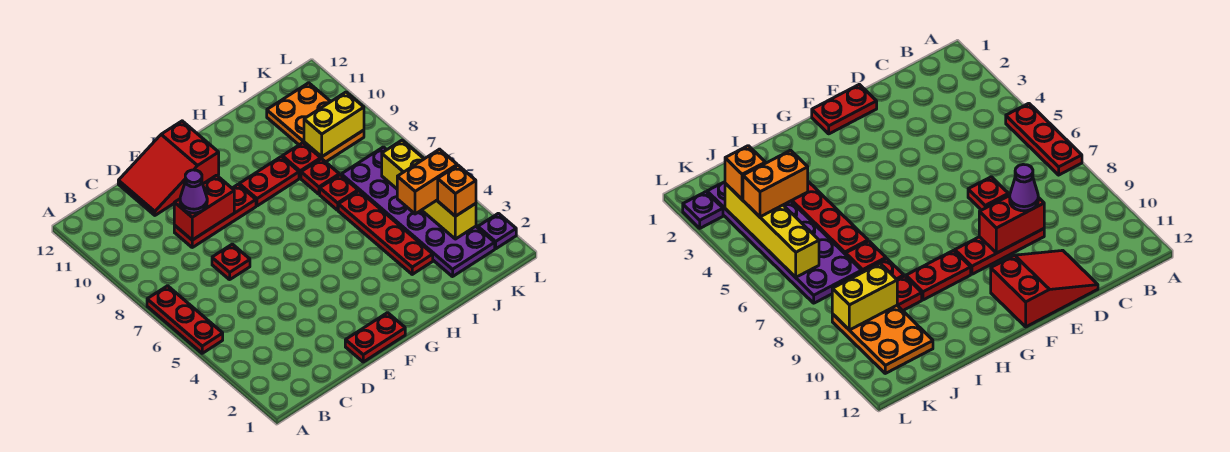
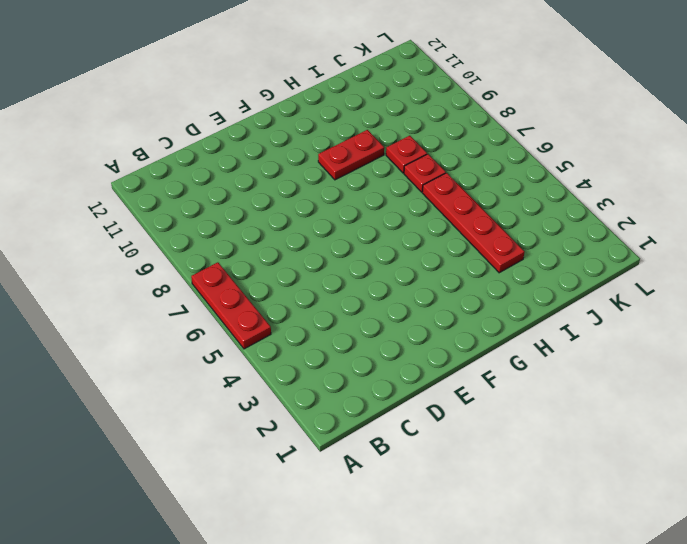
none -> red 1x1 plate [212,244,250,280]
none -> red 1x3 plate [174,184,256,247]
none -> red 2x3 slope [118,121,219,215]

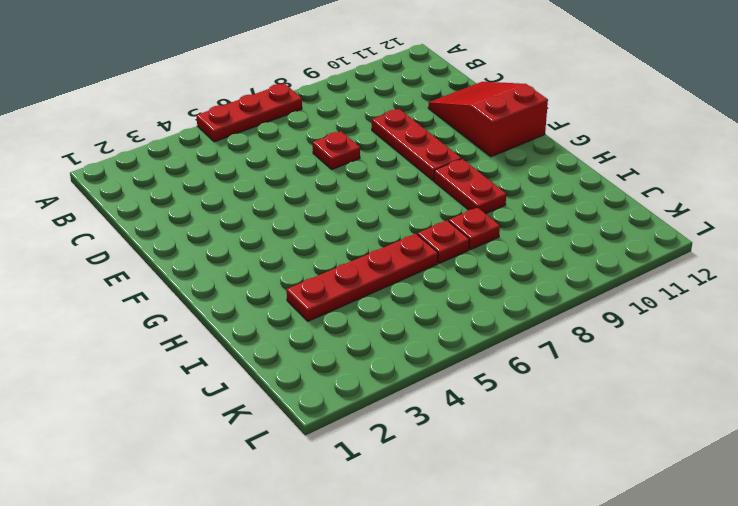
none -> red 1x2 plate [345,313,405,362]
none -> red 1x1 plate [282,143,321,178]
none -> purple 2x6 plate [341,147,495,277]

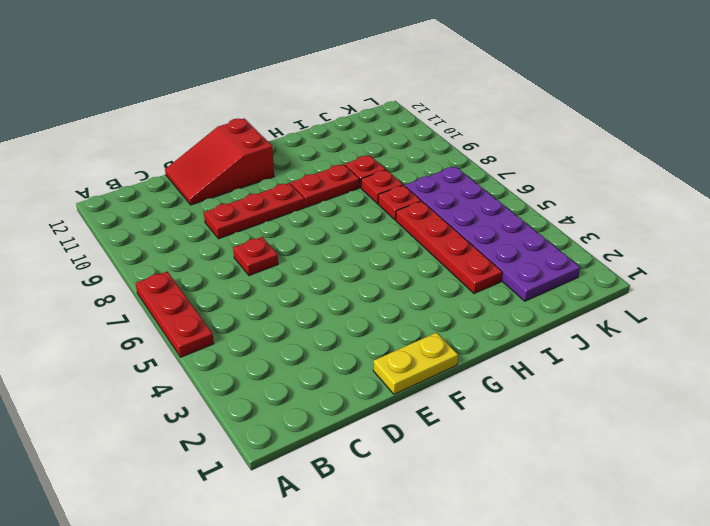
yellow 1x2 plate [373,333,458,394] -> red 1x2 plate [345,313,405,362]
none -> orange 2x3 plate [267,83,364,162]
none -> purple 1x1 plate [478,213,516,249]
none -> red 1x2 brick [174,175,234,240]

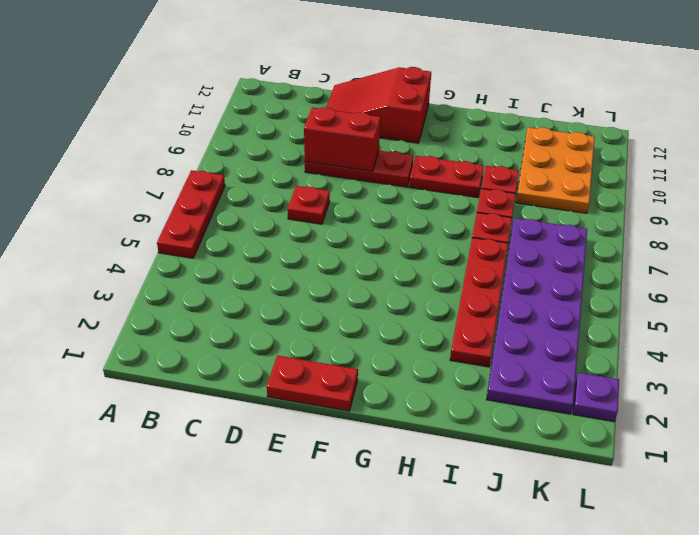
none -> yellow 1x2 brick [304,92,364,157]
none -> yellow 1x4 brick [382,140,476,239]
none -> purple 1x1 cone [180,170,207,213]

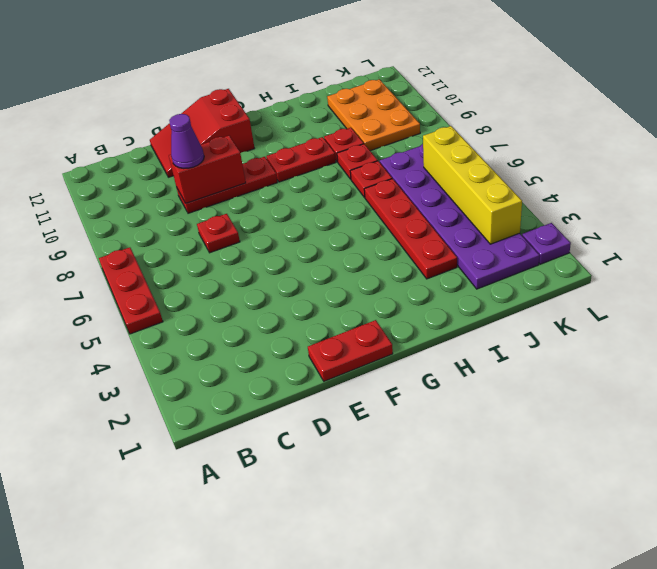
none -> yellow 1x2 brick [304,92,364,157]
none -> orange 1x2 brick [397,149,457,214]
none -> orange 1x1 brick [438,165,476,216]

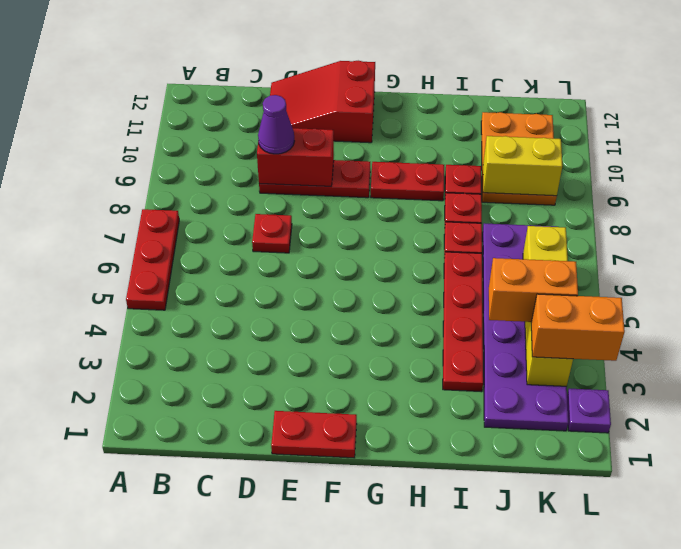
orange 1x2 brick [531,294,625,361] -> orange 1x1 brick [438,165,476,216]

